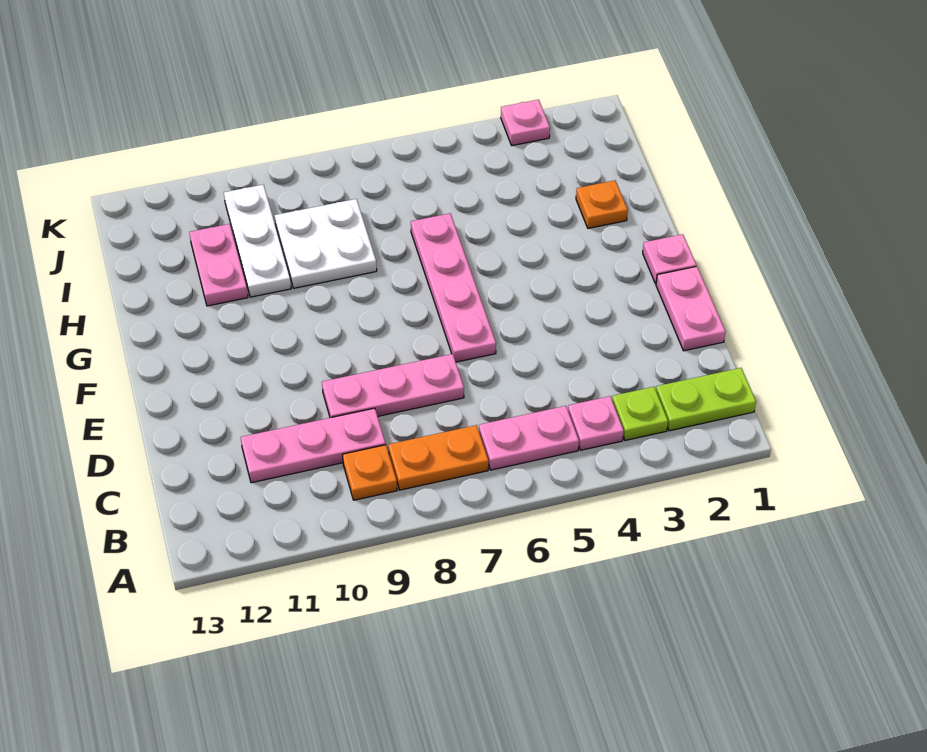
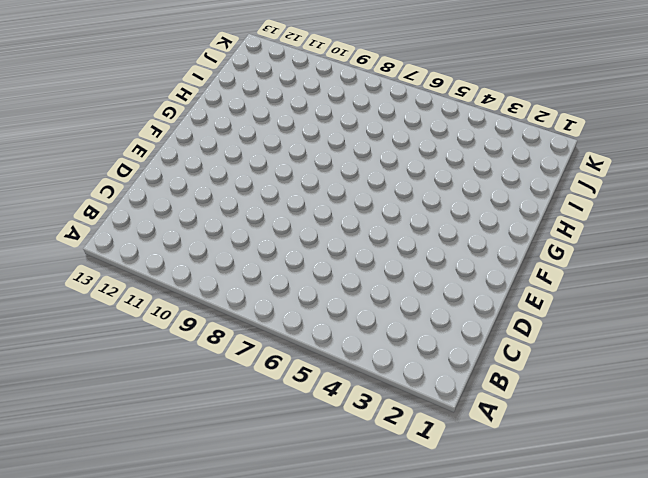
none -> lime 1x2 plate [656,368,756,431]
none -> lime 1x1 plate [612,387,668,440]
none -> pink 1x1 plate [568,396,624,450]

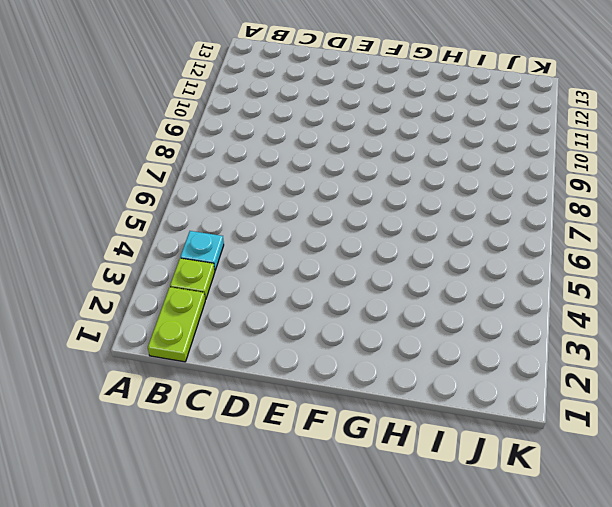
cyan 1x1 plate [180,231,224,270] -> pink 1x1 plate [568,396,624,450]
none -> pink 1x2 plate [479,406,579,470]
none -> orange 1x2 plate [388,425,489,490]
none -> orange 1x1 plate [343,445,397,500]

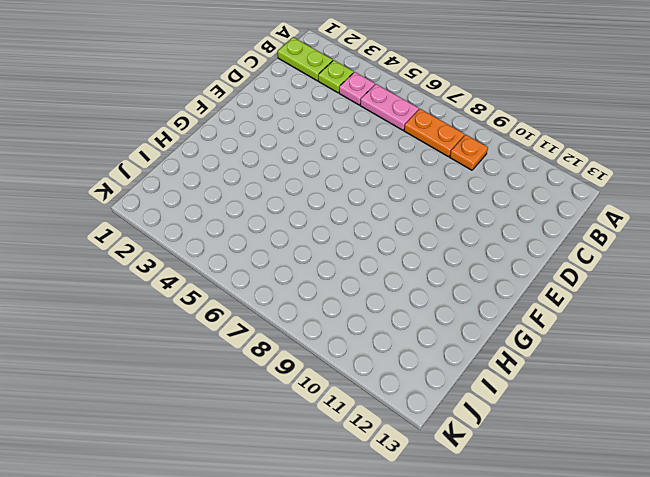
none -> pink 1x3 plate [241,408,386,483]
none -> pink 1x2 plate [656,266,726,351]
none -> pink 1x3 plate [322,354,464,418]

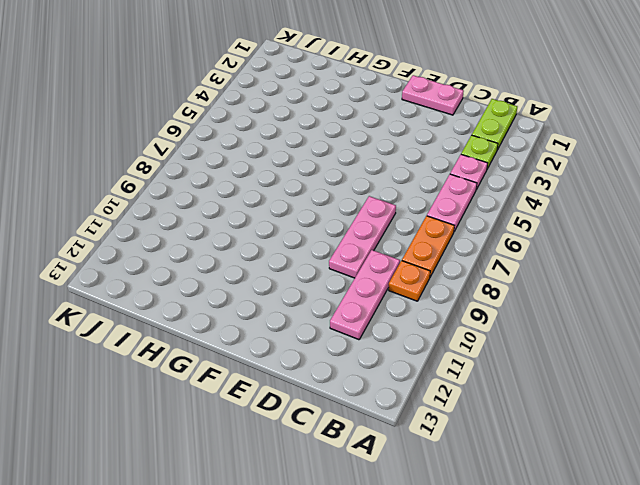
none -> pink 1x4 plate [411,213,496,362]
none -> pink 1x1 plate [643,234,696,284]
none -> orange 1x1 plate [576,180,628,228]

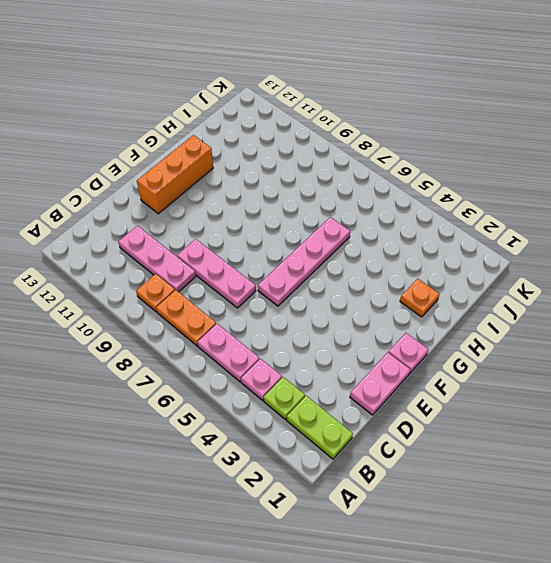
orange 1x3 brick [137,135,213,214] -> none
none -> white 2x2 plate [275,199,377,288]
none -> white 1x3 plate [224,185,291,297]
none -> pink 1x2 plate [189,224,248,306]

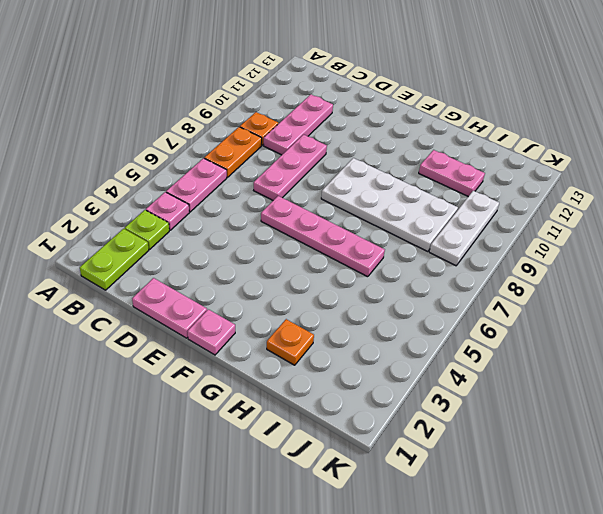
white 2x4 plate [321,158,458,252] -> white 2x2 plate [275,199,377,288]
white 1x3 plate [429,191,499,266] -> white 1x3 plate turned to [224,185,291,297]
none -> pink 1x1 plate [501,100,550,146]

